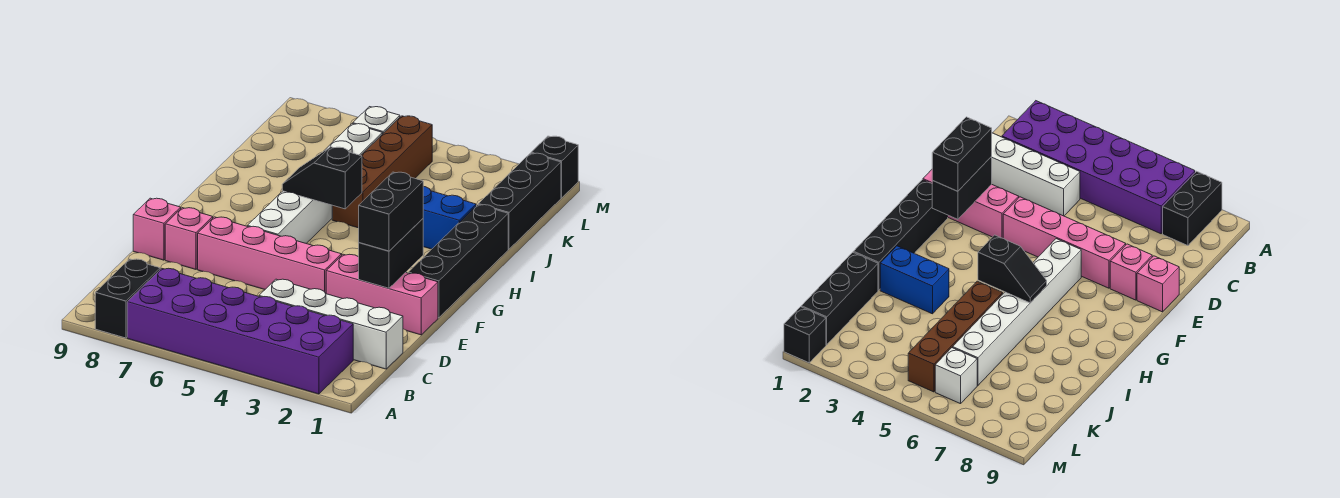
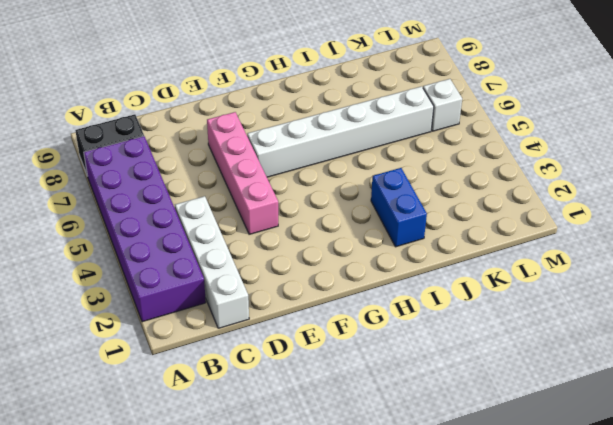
none -> pink 1x3 brick [326,254,438,335]
none -> pink 1x1 brick [165,208,213,269]
none -> pink 1x1 brick [133,198,181,260]

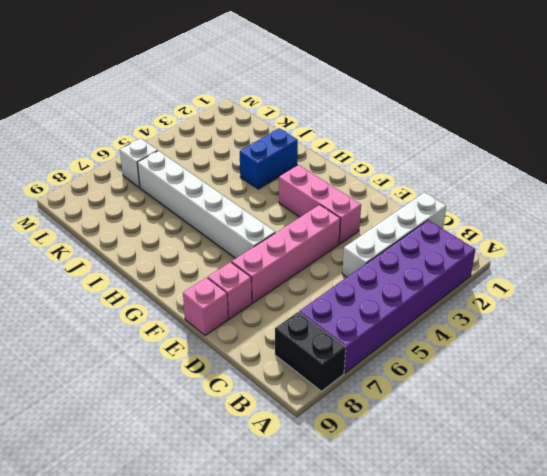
pink 1x3 brick [279,165,361,244] -> pink 1x3 brick turned to [326,254,438,335]
none -> black 1x4 brick [408,205,508,318]
none -> brown 1x4 brick [332,116,432,228]
none -> black 1x3 brick [478,153,561,249]

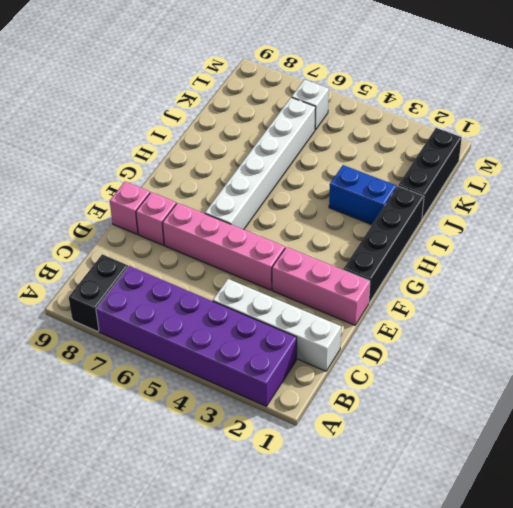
none -> brown 1x4 brick [332,116,432,228]
none -> black 1x1 brick [531,136,578,198]
none -> black 1x2 brick [359,219,423,288]

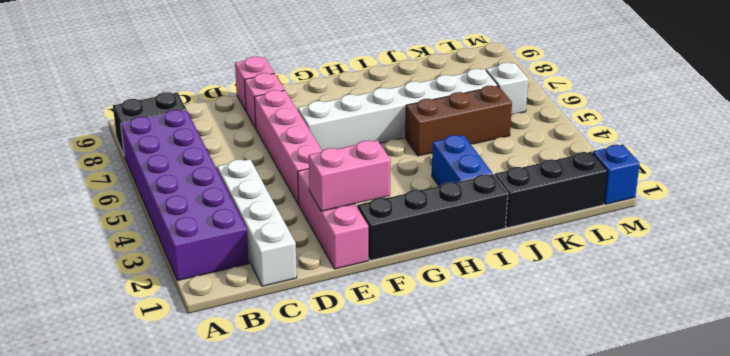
pink 1x2 brick [309,140,391,211] -> black 1x2 brick [359,219,423,288]
brown 1x3 brick [406,86,512,156] -> brown 1x4 brick [332,116,432,228]
blue 1x1 brick [593,145,640,204] -> black 1x1 brick [531,136,578,198]
none -> black 1x2 slope [282,147,362,209]
none -> black 1x2 brick [359,172,423,251]

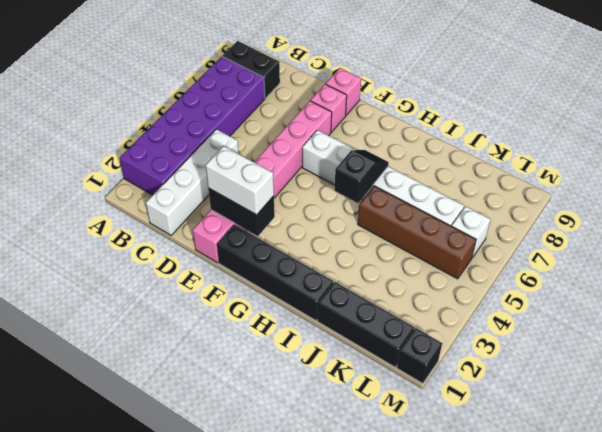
white 1x2 brick [206,146,274,215] -> black 1x2 brick [359,172,423,251]
none -> blue 1x2 brick [423,186,476,249]

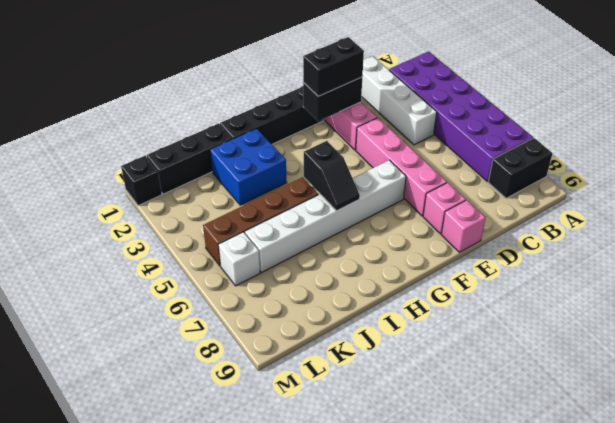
blue 2x2 brick [210,129,287,205] -> blue 1x2 brick [423,186,476,249]

